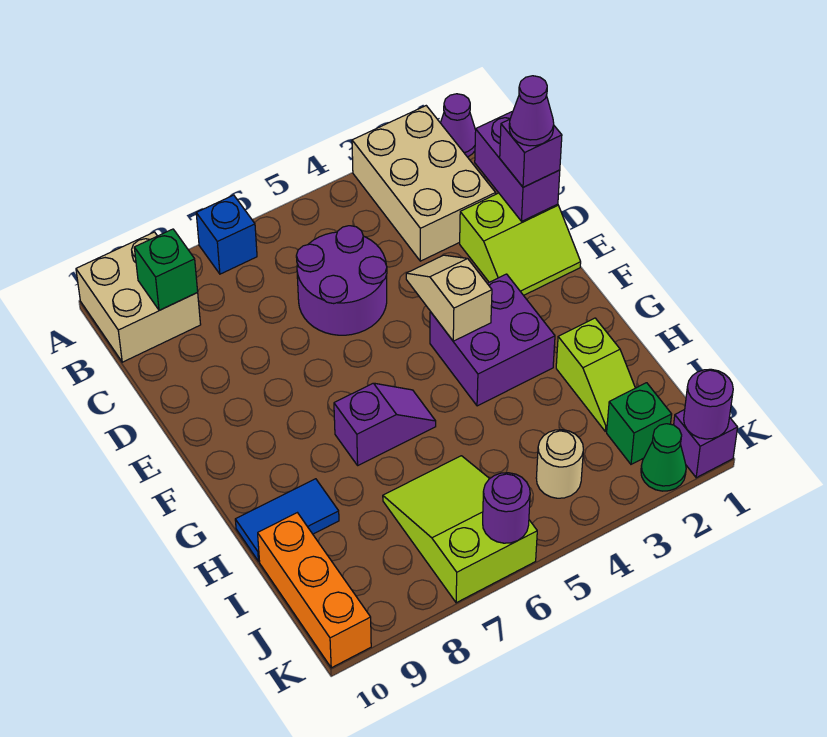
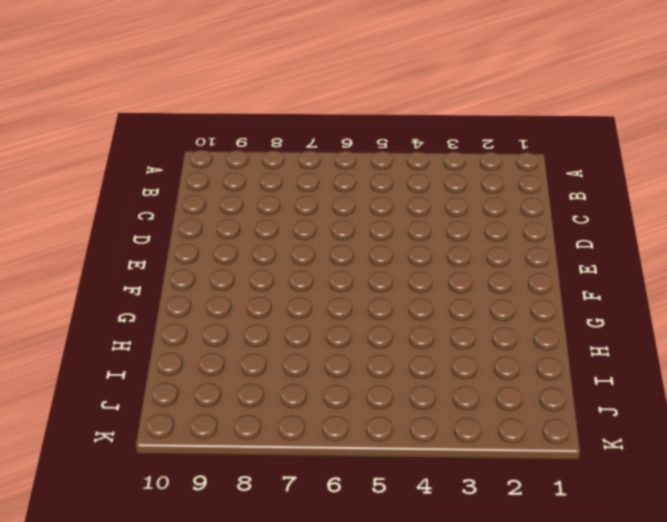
none -> purple 1x1 cone [440,94,476,157]
none -> tan 2x3 brick [352,106,496,261]
none -> blue 1x1 brick [196,195,257,274]

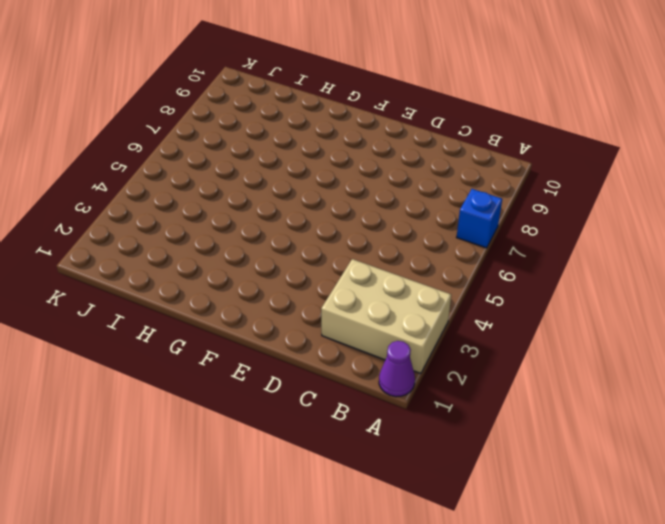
none -> tan 2x2 brick [76,232,201,362]
none -> purple 2x2 round brick [296,226,387,335]
none -> lime 2x2 slope [460,193,581,295]

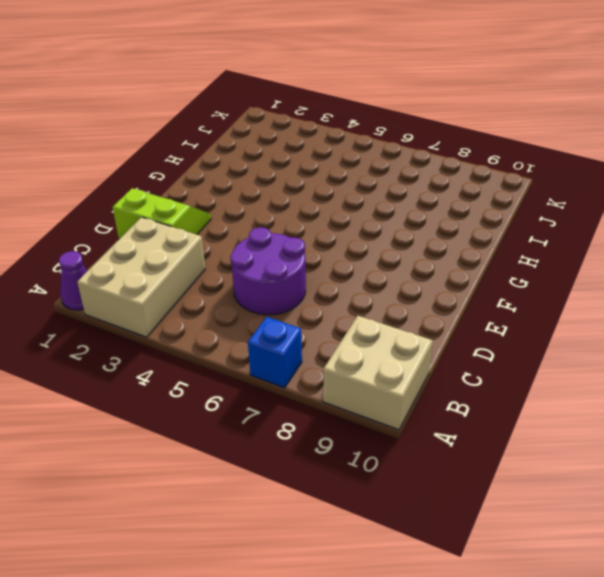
none -> purple 2x2 brick [430,274,555,406]
none -> purple 1x2 slope [334,383,436,465]
none -> lime 1x2 slope [556,318,635,431]

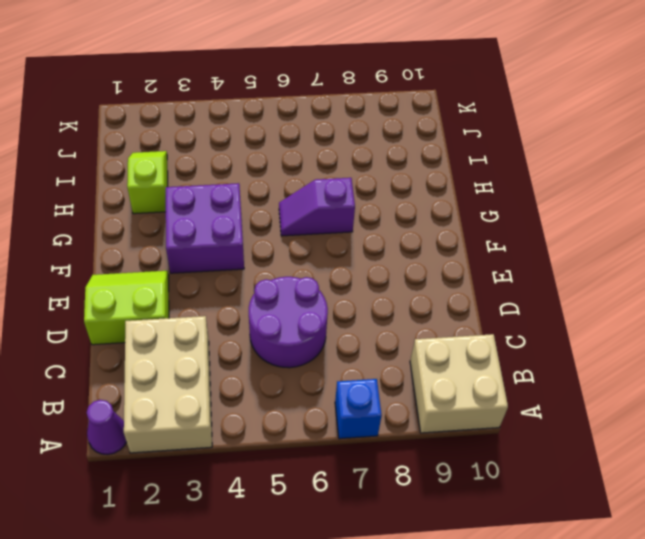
none -> blue 1x2 tile [235,479,339,561]
none -> lime 2x3 slope [383,456,537,603]
none -> orange 1x3 brick [258,513,371,668]

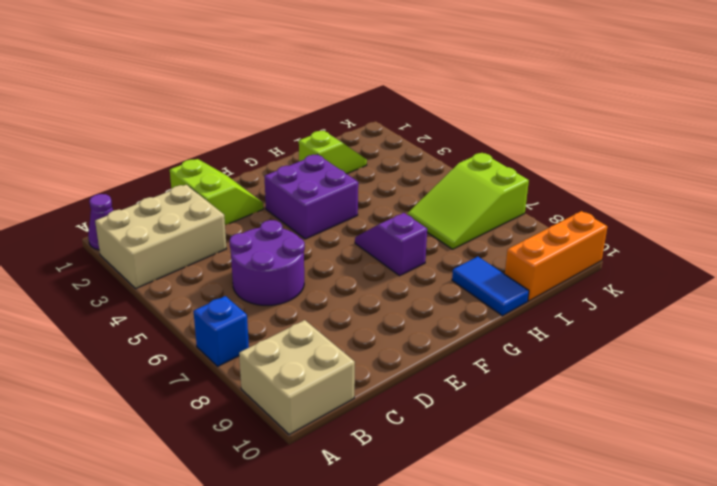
none -> green 1x1 brick [607,383,672,464]
none -> tan 1x1 round brick [536,430,583,498]
none -> purple 1x1 brick [674,410,738,478]

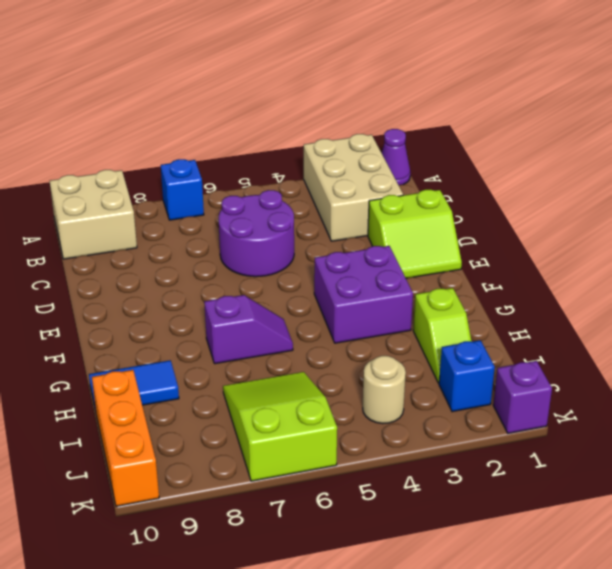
blue 1x1 brick [439,340,495,412] -> green 1x1 brick [607,383,672,464]
none -> green 1x1 cone [641,424,686,491]
none -> green 1x1 brick [134,229,198,310]
none -> purple 1x2 brick [475,112,560,221]

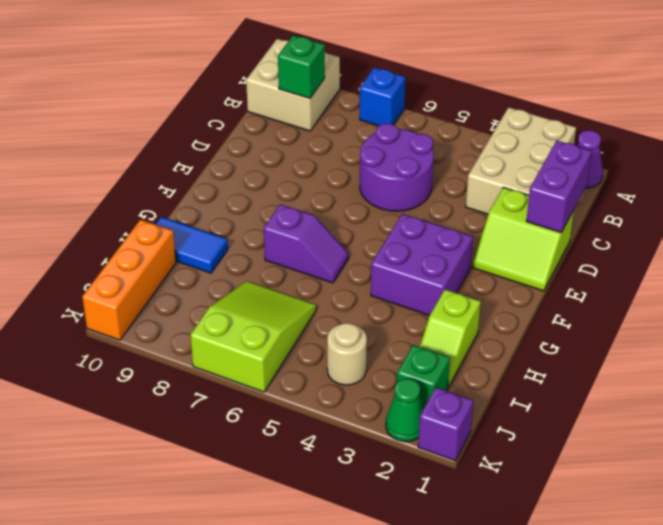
none -> tan 1x2 slope [406,255,492,341]
none -> purple 1x1 round brick [684,369,733,439]
none -> purple 1x1 round brick [483,473,530,543]

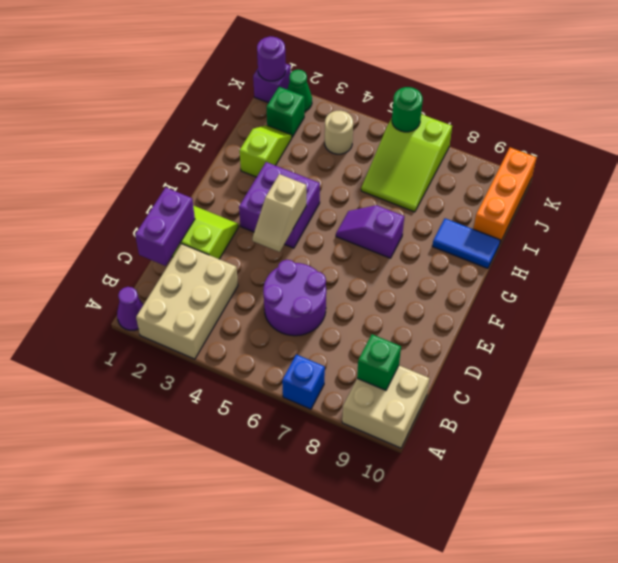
green 1x1 round brick [392,87,423,132] -> purple 1x1 round brick [483,473,530,543]
none -> purple 1x1 brick [500,119,562,187]
none -> purple 1x1 cone [509,76,554,146]

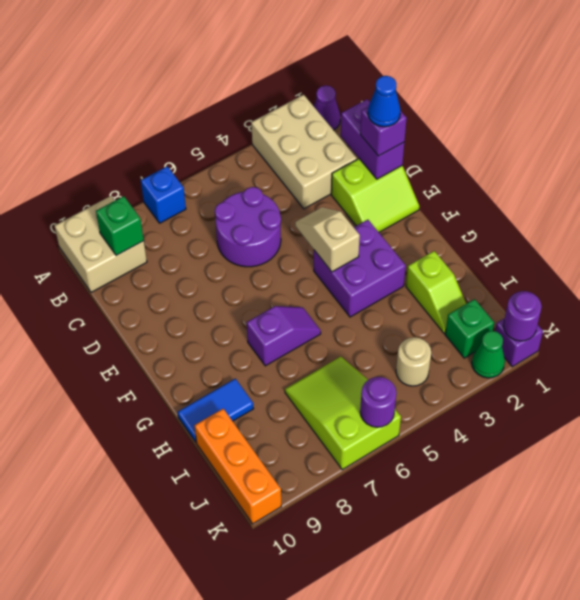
blue 1x1 cone [368,76,401,127] -> purple 1x1 cone [509,76,554,146]

